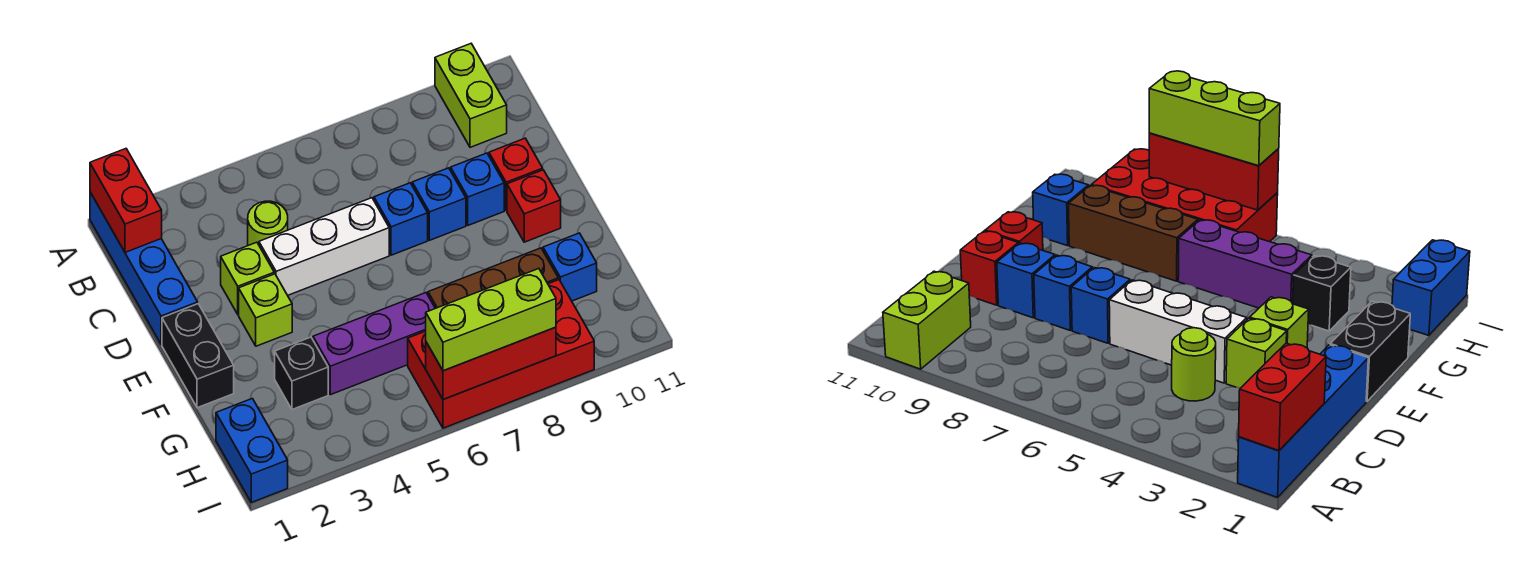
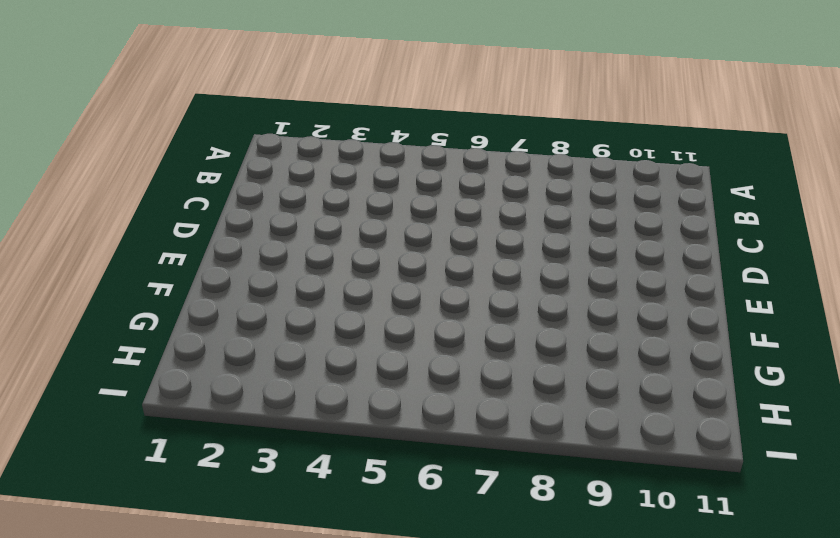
none -> blue 1x4 brick [90,192,198,344]
none -> lime 1x2 brick [435,44,507,147]
none -> lime 1x1 round brick [248,201,288,245]

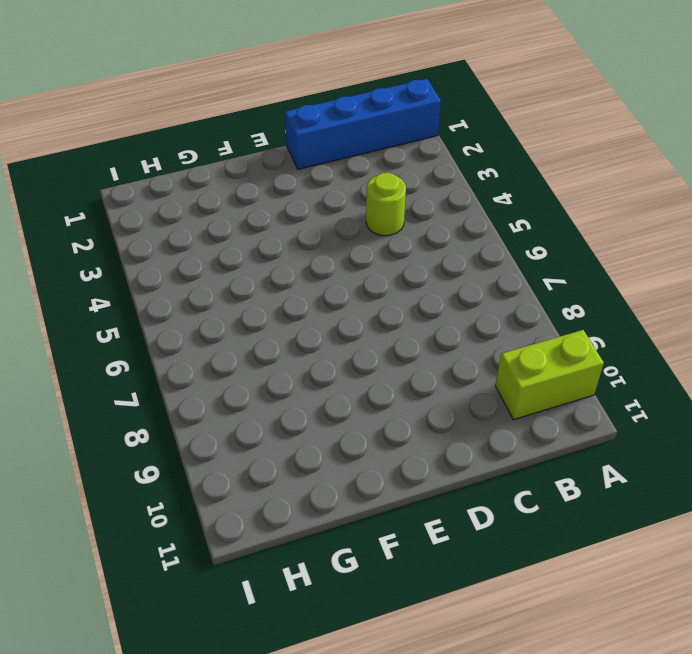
none -> lime 1x1 brick [221,242,274,315]
none -> white 1x3 brick [259,198,389,295]
none -> blue 1x1 brick [374,183,428,255]

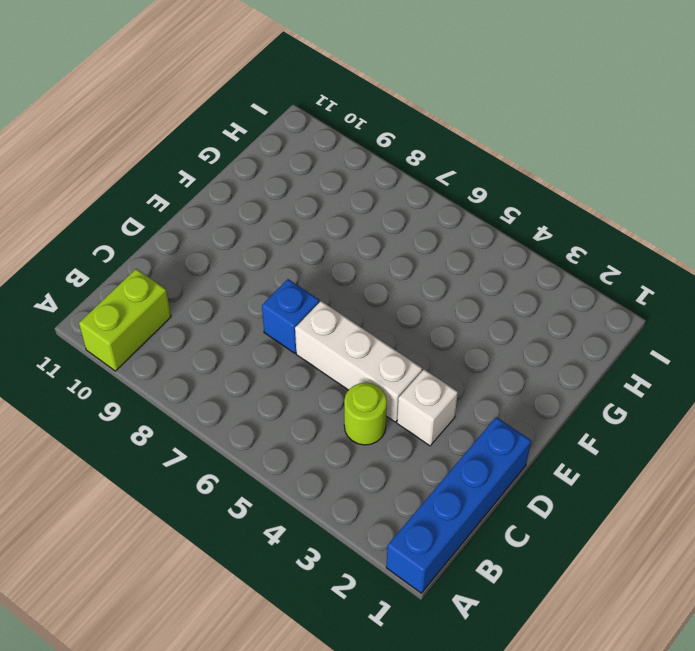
white 1x1 brick [397,369,458,446] -> lime 1x1 brick [221,242,274,315]
none -> blue 1x1 brick [412,168,466,240]
none -> blue 1x1 brick [451,153,504,225]
none -> red 1x1 brick [489,138,543,211]

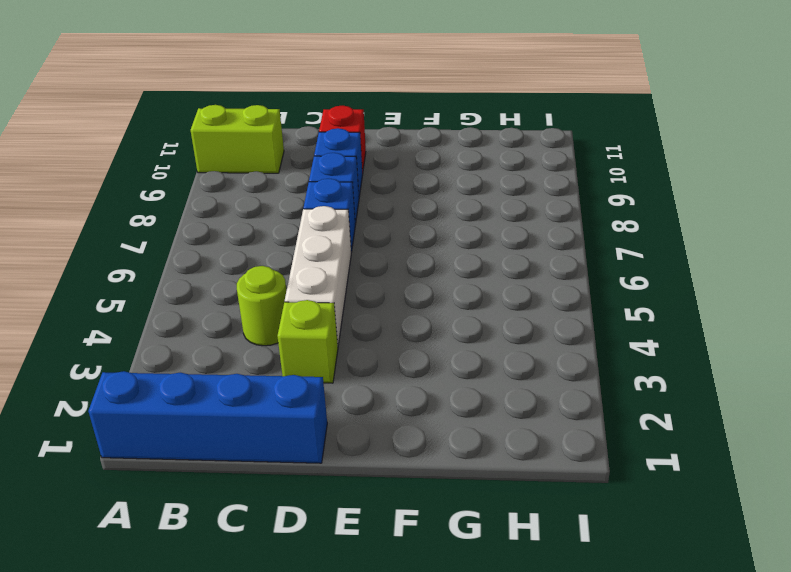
none -> black 1x2 brick [162,304,234,408]
none -> lime 1x1 brick [239,274,292,346]
none -> red 1x1 brick [507,170,561,242]

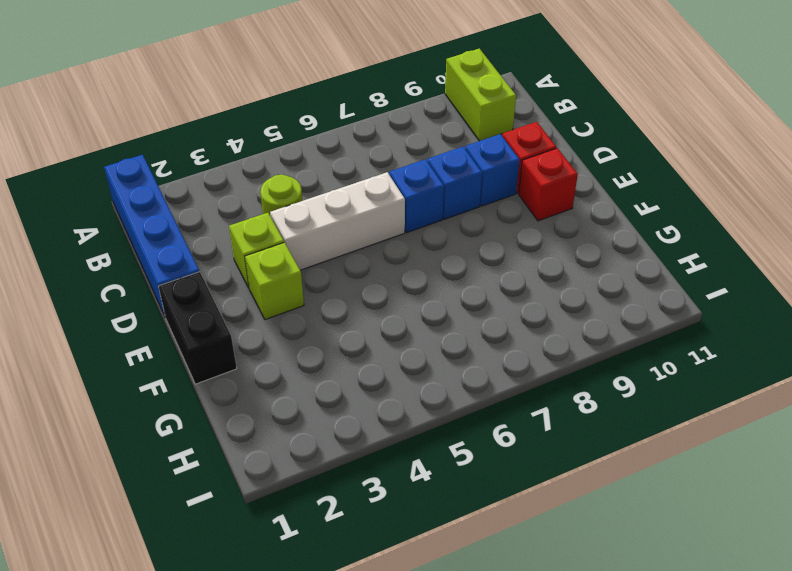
none -> black 1x1 brick [275,337,328,409]
none -> purple 1x3 brick [313,293,435,395]
none -> brown 1x3 brick [428,248,558,308]

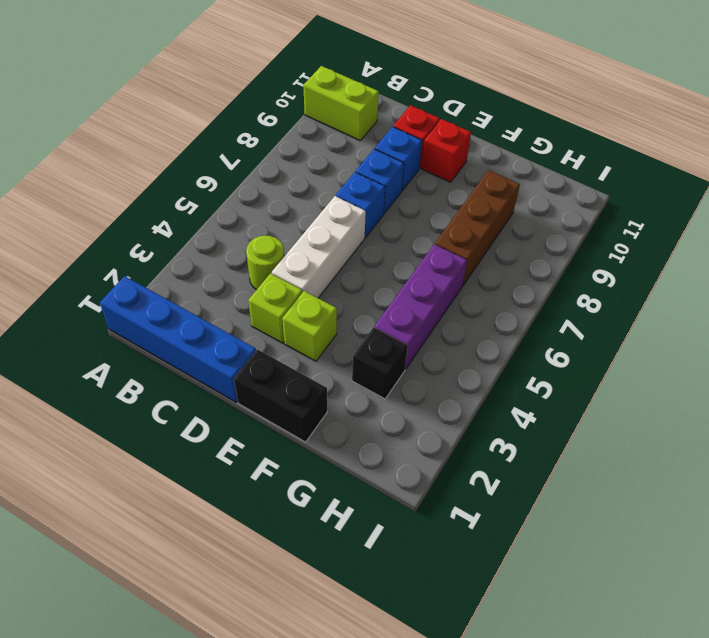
none -> blue 1x1 brick [543,233,597,301]
none -> blue 1x2 brick [216,399,288,502]
none -> red 2x4 brick [408,280,594,428]

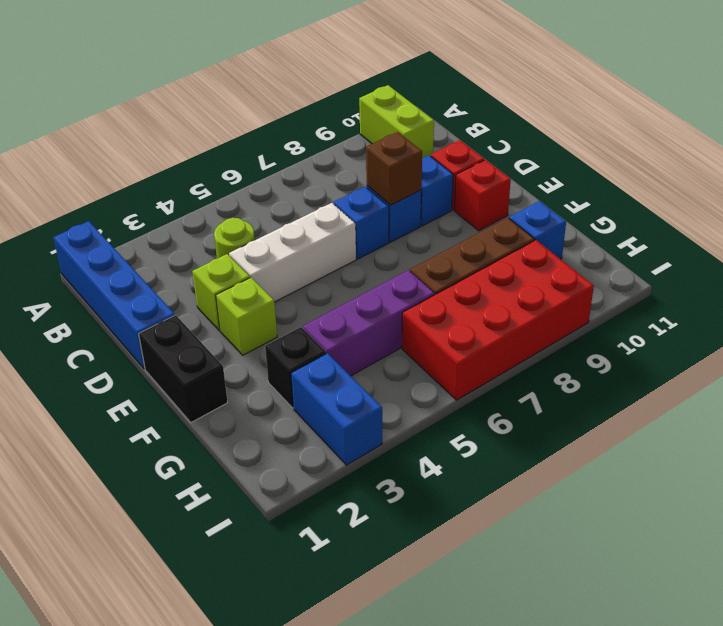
brown 1x1 brick [366,132,422,205] -> none
blue 1x2 brick [291,353,382,465] -> blue 1x2 brick moved to [216,399,288,502]
none -> red 1x2 brick [90,149,162,252]
none -> red 1x3 brick [426,327,556,400]
none -> lime 1x3 brick [426,269,556,371]

